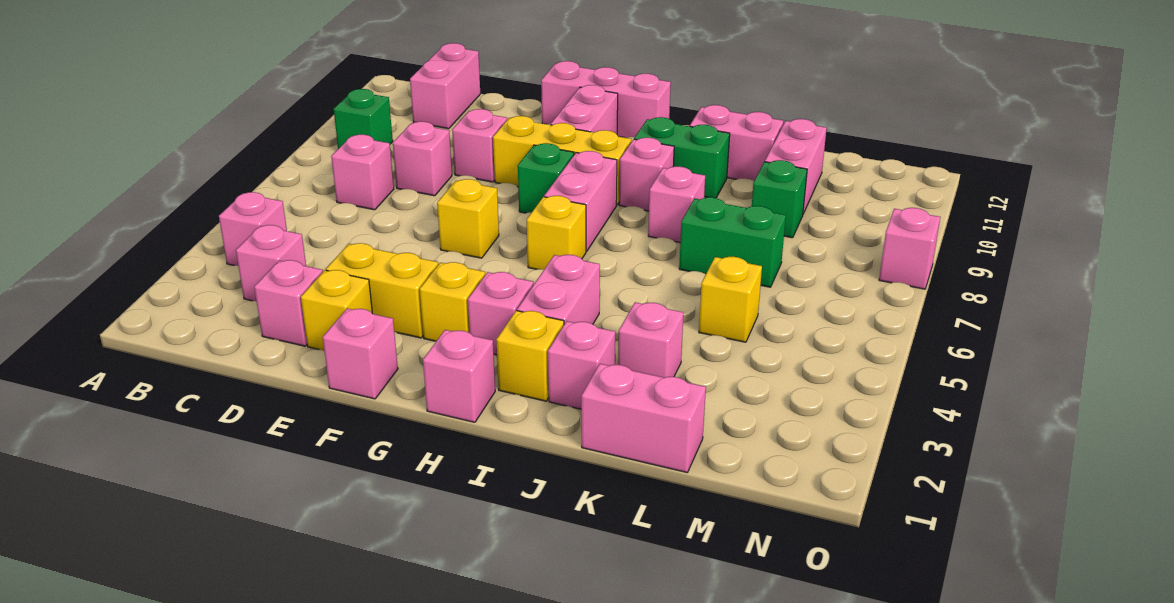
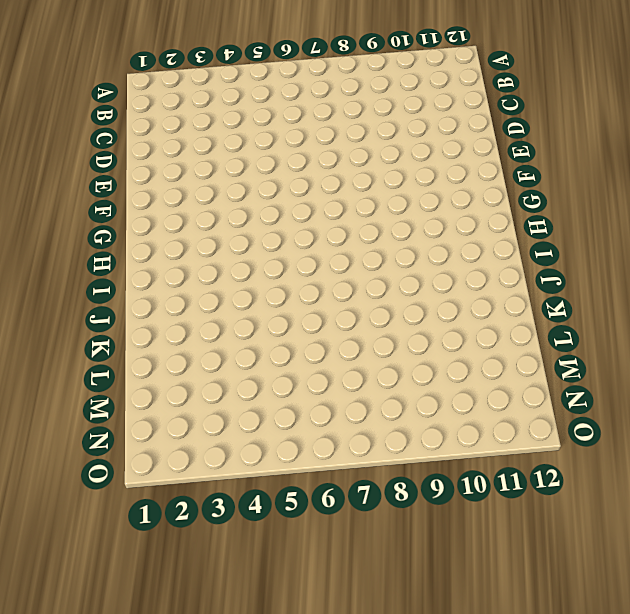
none -> pink 1x1 brick [219,192,287,266]
none -> green 1x1 brick [334,89,393,149]
none -> pink 1x1 brick [236,225,306,301]
none -> pink 1x1 brick [331,135,394,210]

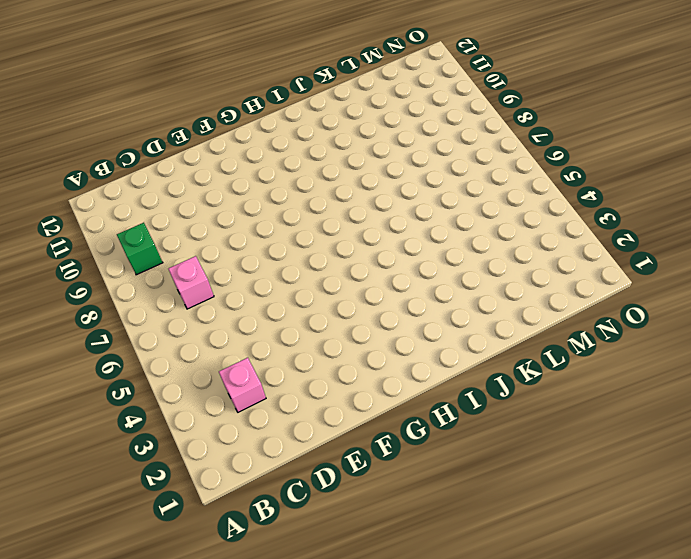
none -> pink 1x1 brick [219,192,287,266]
none -> pink 1x2 brick [410,43,480,129]
none -> pink 1x1 brick [254,260,323,346]
none -> pink 1x1 brick [393,122,452,196]

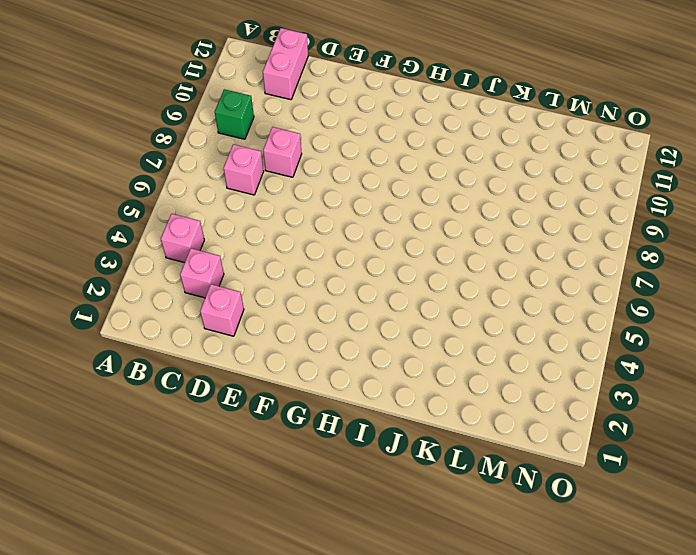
none -> yellow 1x1 brick [301,270,372,351]
none -> yellow 1x2 brick [326,243,438,338]
none -> pink 1x1 brick [452,109,507,182]
none -> pink 1x1 brick [323,308,398,399]

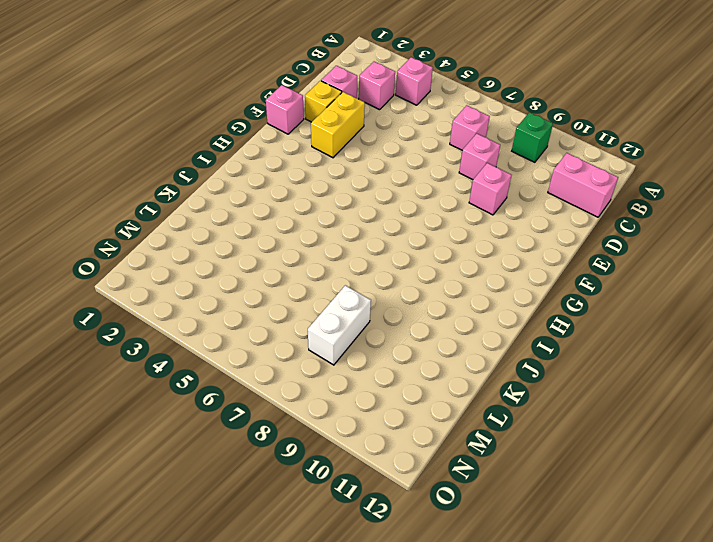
white 1x2 brick [308,285,371,365] -> none
none -> yellow 1x1 brick [437,179,499,258]
none -> yellow 1x3 brick [493,116,631,205]
none -> pink 1x3 brick [541,61,671,138]
none -> yellow 1x1 brick [420,262,485,341]

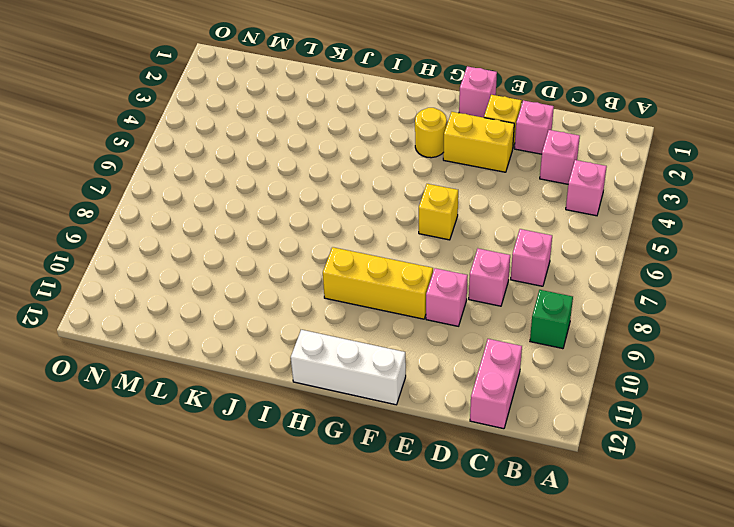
white 1x3 brick [291,330,406,405] -> pink 1x3 brick [541,61,671,138]
yellow 1x1 round brick [415,108,447,158] -> yellow 1x1 brick [420,262,485,341]
none -> green 1x1 brick [518,143,574,213]
none -> pink 1x2 brick [551,85,618,134]
none -> pink 1x1 brick [423,330,495,422]
none -> pink 1x1 brick [468,272,533,355]

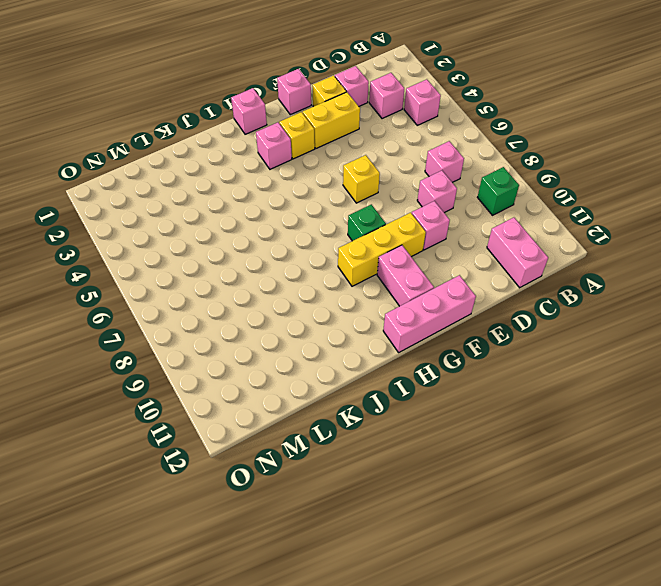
none -> yellow 1x1 brick [527,196,586,269]
none -> pink 1x2 brick [544,151,617,251]
none -> yellow 1x1 brick [496,311,564,401]
none -> pink 1x2 brick [517,255,600,324]

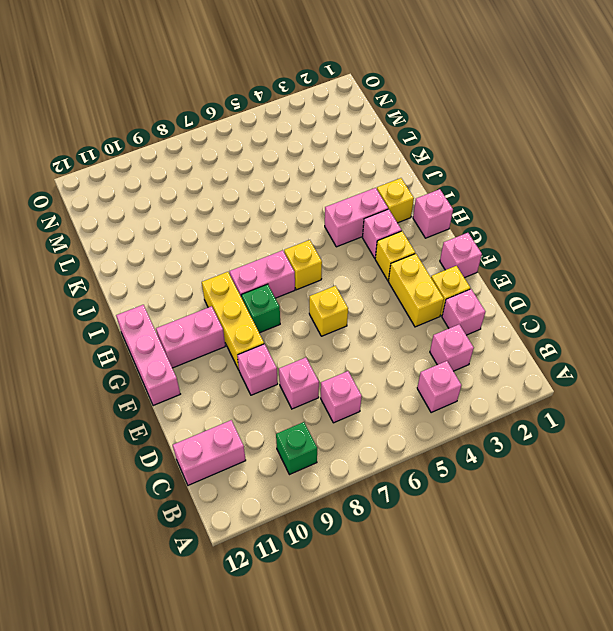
none -> pink 1x1 brick [619,138,674,211]
none -> green 1x2 brick [634,117,730,198]
none -> pink 1x1 brick [548,321,615,409]
none -> pink 1x1 brick [648,167,705,242]

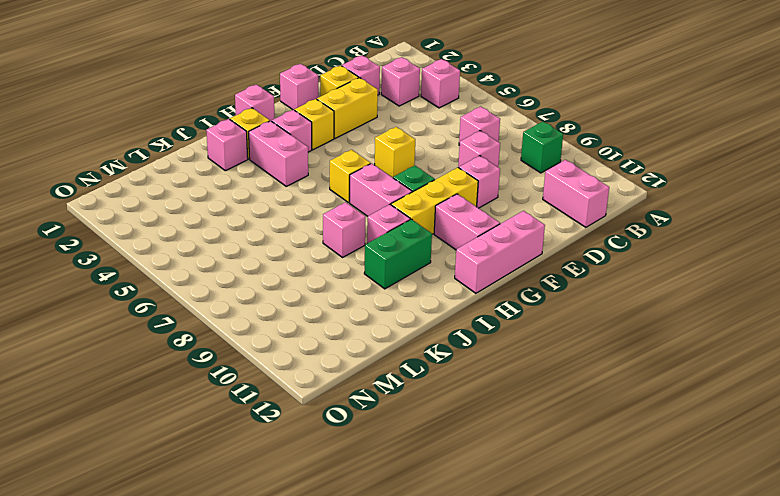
none -> pink 1x2 brick [690,105,783,181]
none -> pink 1x2 brick [581,364,706,473]
none -> pink 1x1 brick [618,302,683,378]
none -> green 1x2 brick [679,197,786,287]

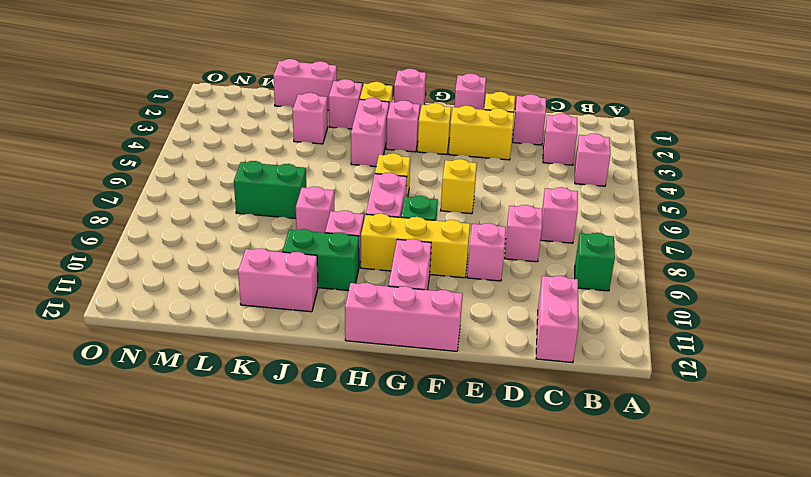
none -> yellow 1x1 brick [699,257,762,342]
none -> green 1x1 brick [752,160,807,238]
none -> pink 1x2 brick [765,119,827,214]
none -> pink 1x1 brick [879,208,940,289]

